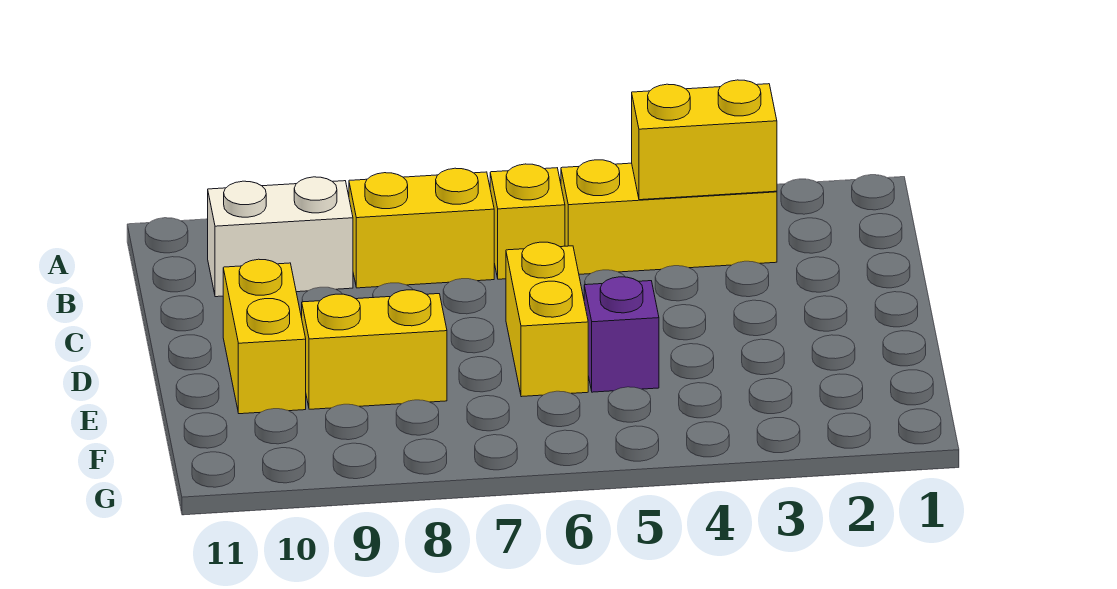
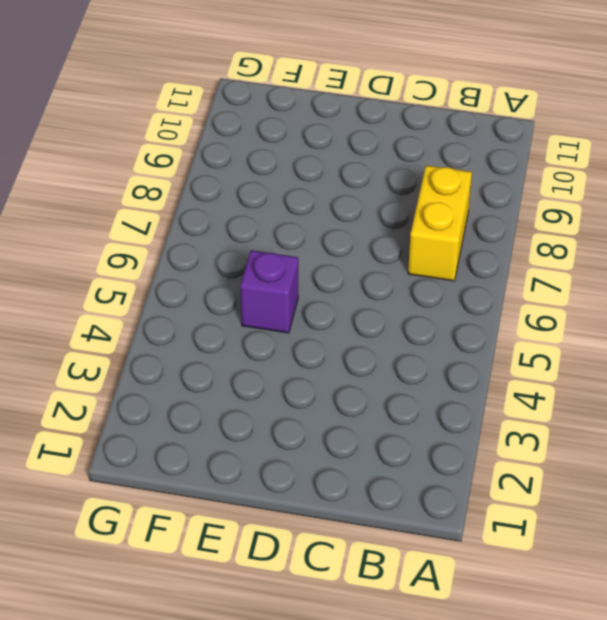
none -> yellow 1x3 brick [561,160,777,274]
none -> yellow 1x1 brick [490,164,565,279]

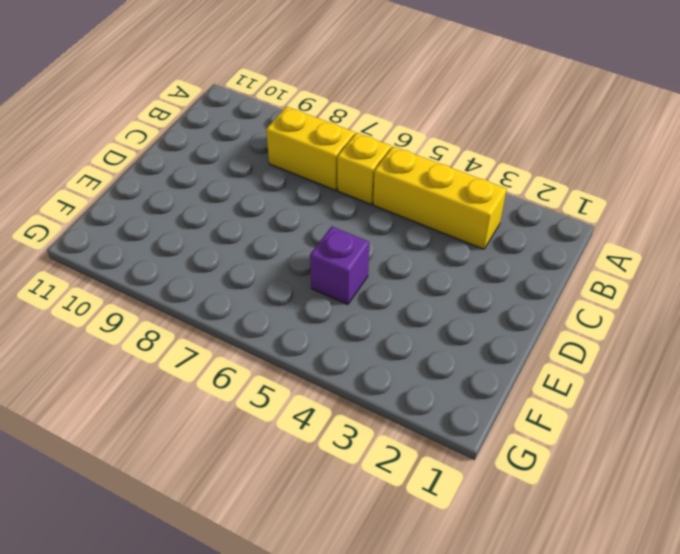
none -> white 1x2 brick [208,177,353,297]
none -> yellow 1x2 brick [506,242,588,397]

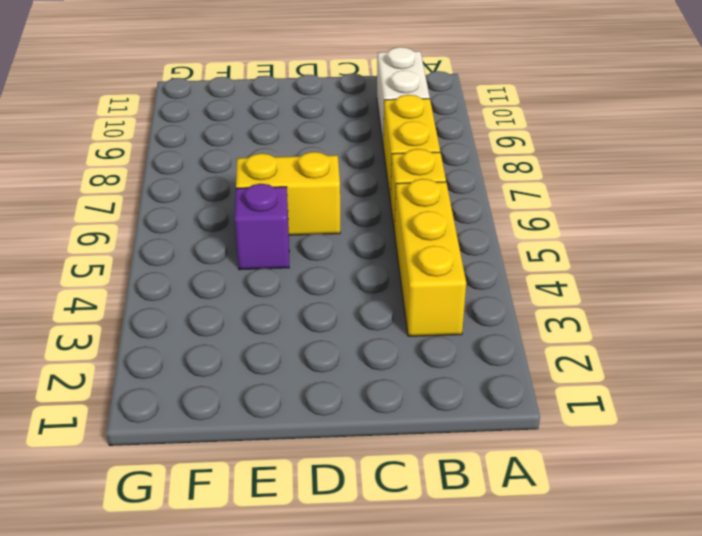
none -> yellow 1x2 brick [223,259,306,414]
none -> yellow 1x2 brick [302,290,447,409]

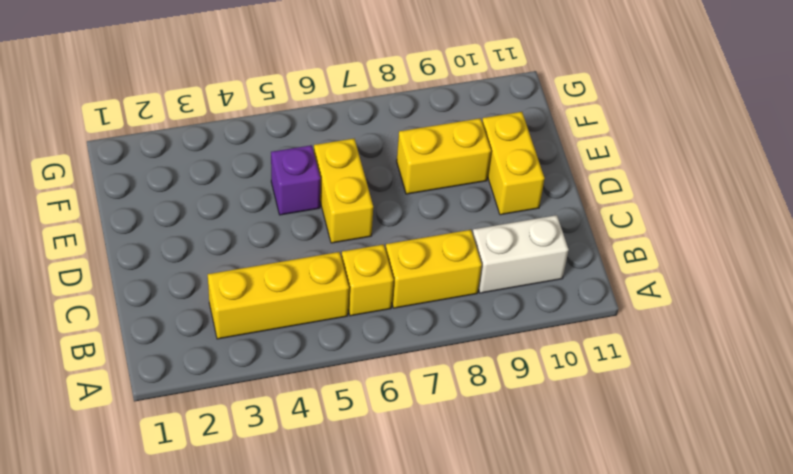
none -> yellow 1x2 brick [632,80,777,200]

